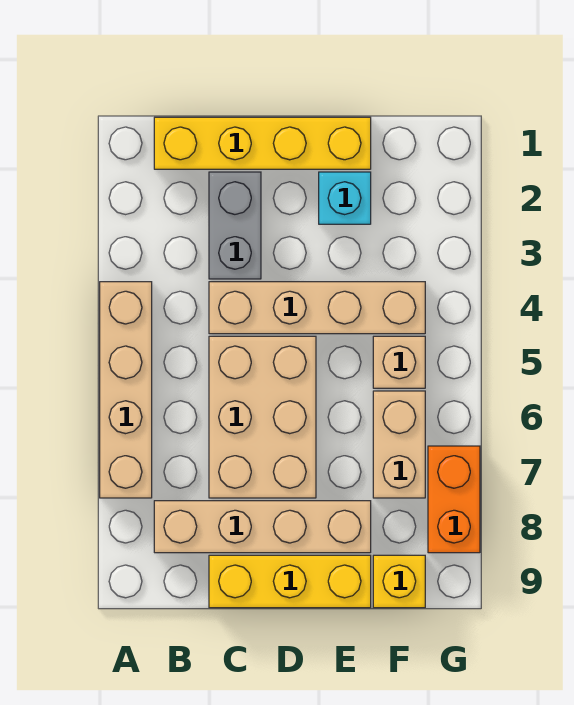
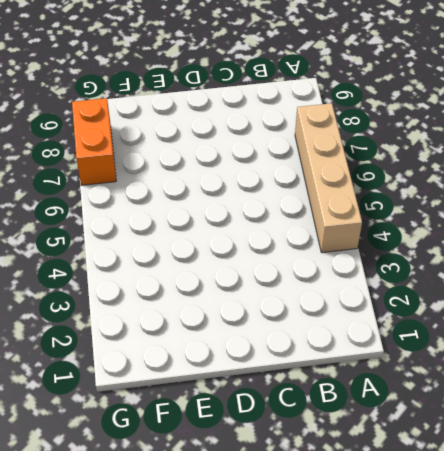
none -> yellow 1x4 brick [154,117,371,169]
none -> tan 1x4 brick [154,501,371,553]
none -> grey 1x2 brick [209,172,261,279]

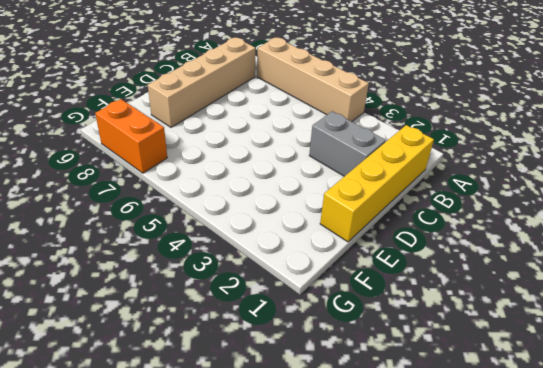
none -> tan 1x4 brick [209,282,425,334]
none -> tan 2x3 brick [209,336,316,498]
none -> yellow 1x3 brick [209,555,371,608]

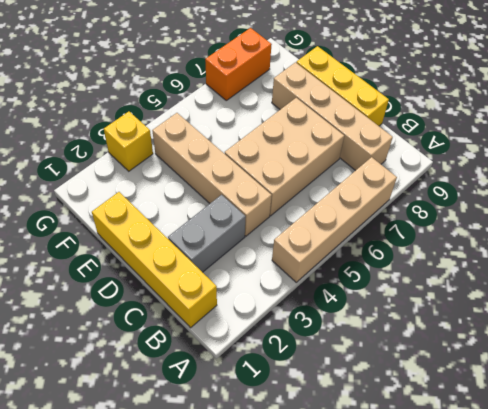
yellow 1x1 brick [104,112,153,171] -> yellow 1x1 brick moved to [373,555,425,608]
none -> cyan 1x1 brick [319,172,371,224]
none -> tan 1x1 brick [373,336,425,388]
none -> tan 1x2 brick [373,391,425,498]

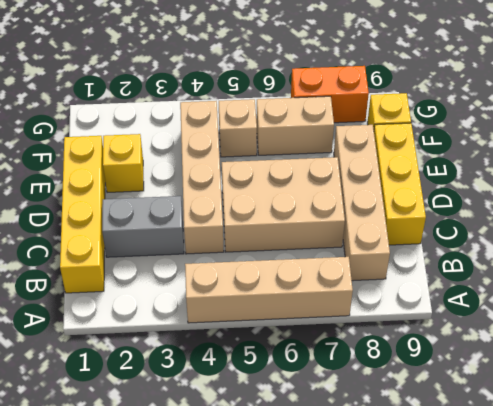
yellow 1x1 brick [103,134,144,193] -> cyan 1x1 brick [319,172,371,224]

